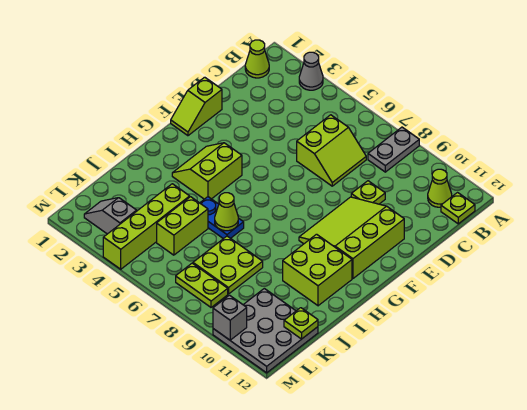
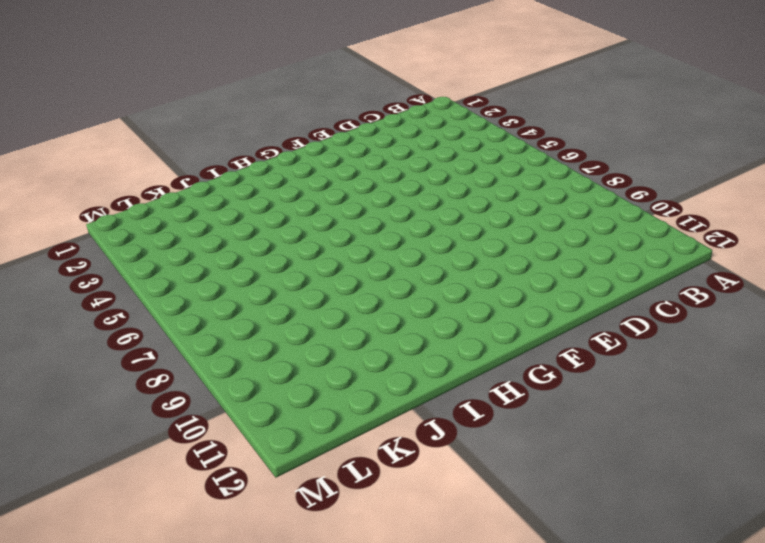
none -> grey 1x1 cone [299,52,323,90]
none -> grey 1x2 plate [368,127,419,172]
none -> lime 1x1 cone [245,40,269,78]

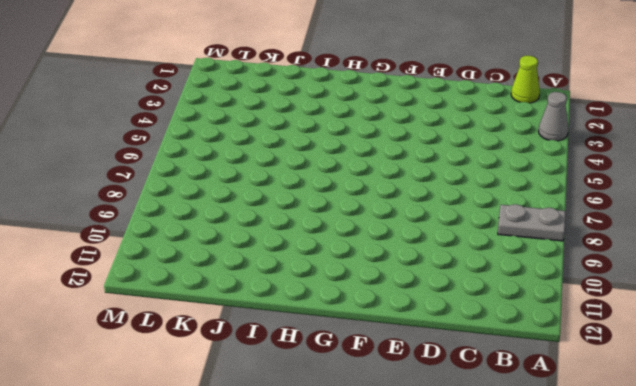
none -> lime 1x1 cone [428,169,452,207]
none -> lime 1x1 plate [441,193,475,224]
none -> lime 2x2 slope [297,115,366,186]

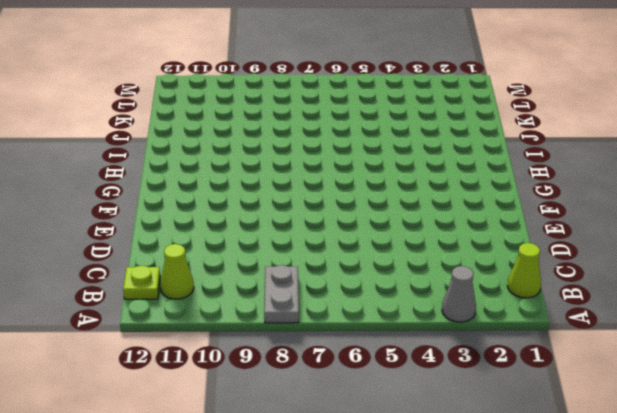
none -> lime 2x2 slope [297,115,366,186]
none -> lime 1x1 plate [351,181,385,204]
none -> lime 1x2 slope [171,77,222,136]

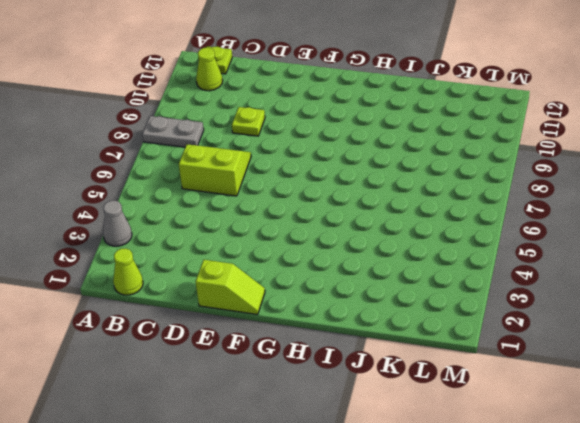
none -> lime 3x3 slope [299,197,404,279]
none -> lime 2x2 slope [172,143,242,199]
none -> lime 2x2 brick [283,234,352,306]

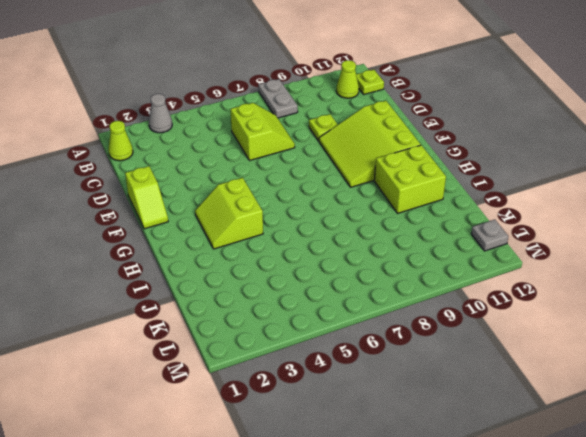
grey 1x1 plate [471,220,508,251] -> grey 3x3 plate [213,288,318,373]
none -> blue 1x2 plate [200,197,244,239]
none -> lime 1x4 brick [103,184,190,269]
none -> lime 1x2 brick [157,197,208,255]

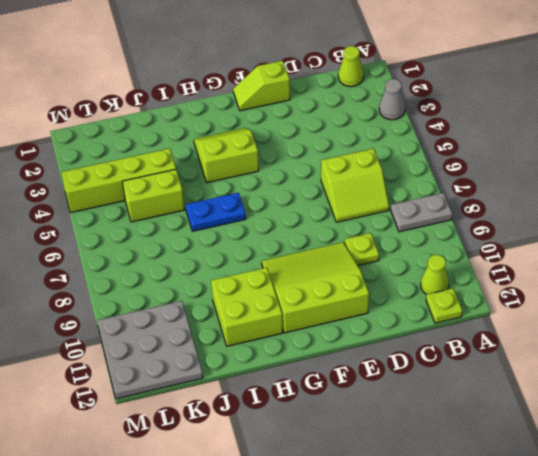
blue 1x2 plate [186,193,246,231] -> blue 1x2 plate turned to [200,197,244,239]
none -> lime 2x2 plate [193,236,263,294]
none -> grey 1x2 slope [84,198,137,234]
none -> lime 1x2 plate [176,263,228,307]

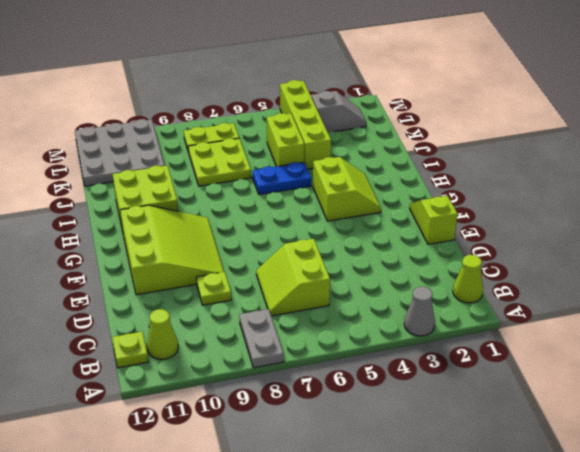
none -> lime 1x1 cone [215,193,238,231]
none -> lime 1x1 plate [284,308,318,339]
none -> grey 1x1 brick [213,295,247,340]

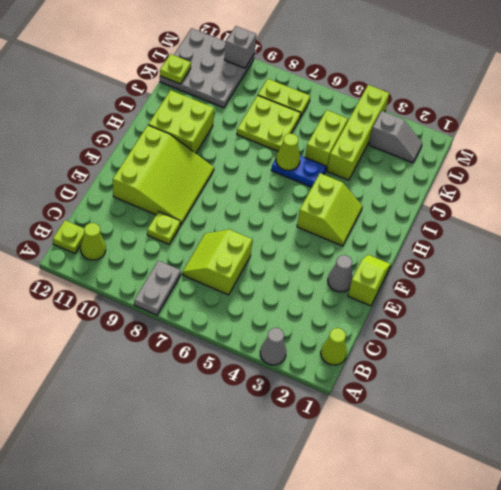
grey 1x1 cone [328,255,353,292] -> none

